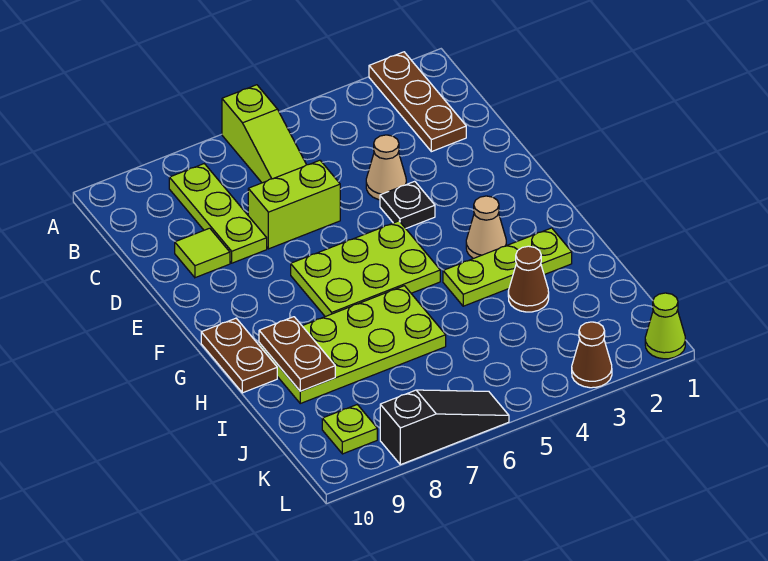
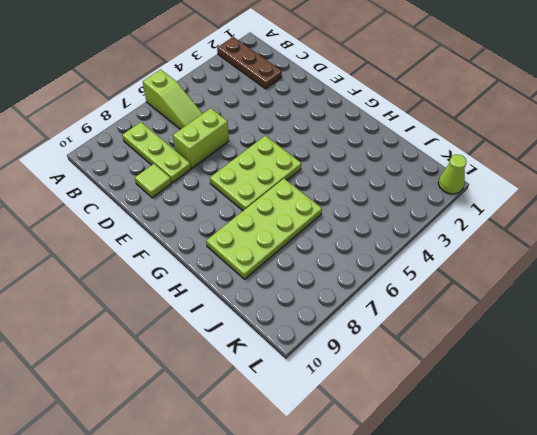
none -> tan 1x1 cone [366,135,406,200]
none -> black 1x1 plate [380,181,435,228]
none -> tan 1x1 cone [466,196,506,259]

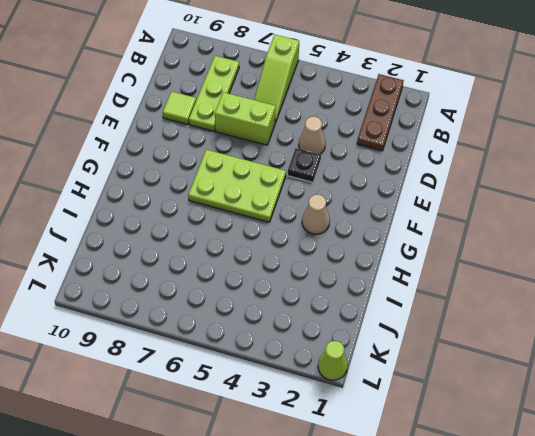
none -> brown 1x2 plate [201,318,277,393]
none -> lime 1x3 plate [443,228,572,306]
none -> lime 2x4 plate [259,286,446,403]

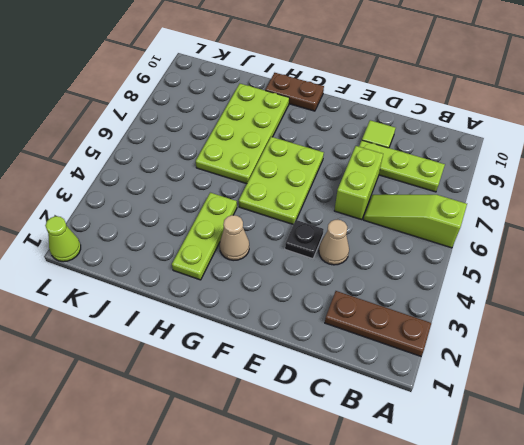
none -> brown 1x1 cone [508,246,549,312]
none -> lime 1x1 plate [322,405,377,454]
none -> brown 1x1 cone [572,322,612,388]

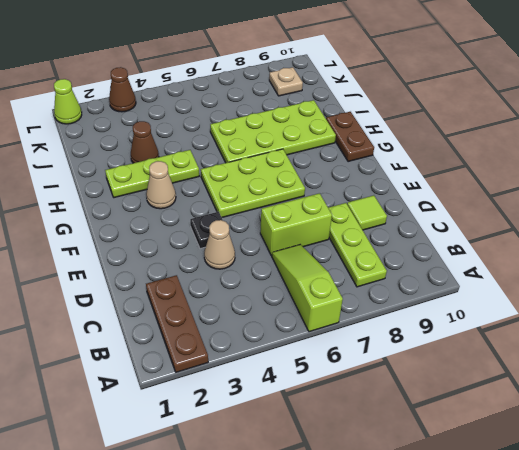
tan 1x1 plate [269,67,303,96] -> lime 1x1 plate [322,405,377,454]
none -> black 1x3 slope [380,390,509,465]
none -> brown 1x2 plate [259,317,335,391]

